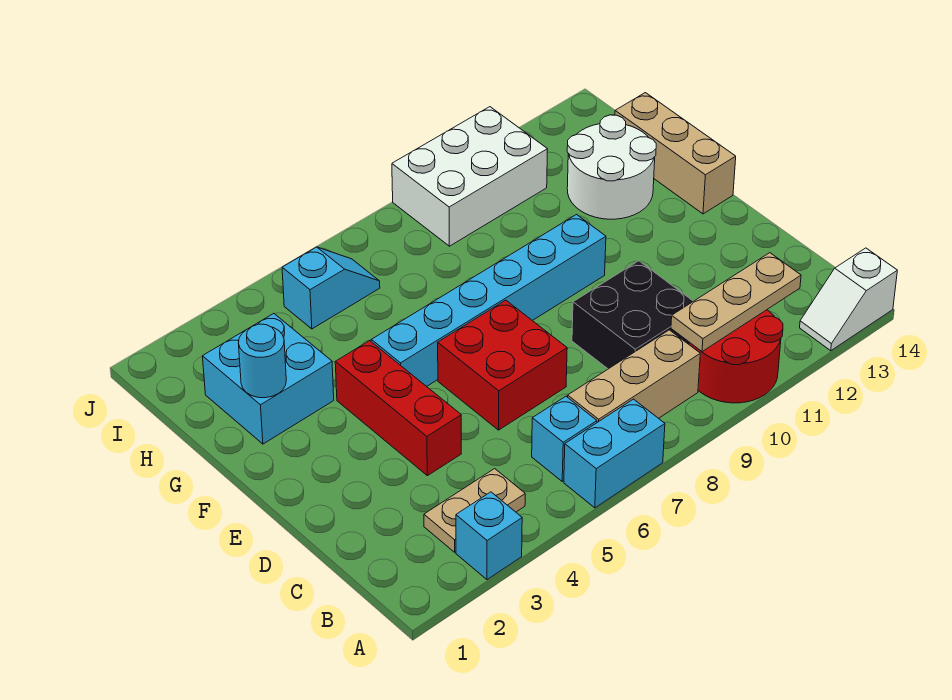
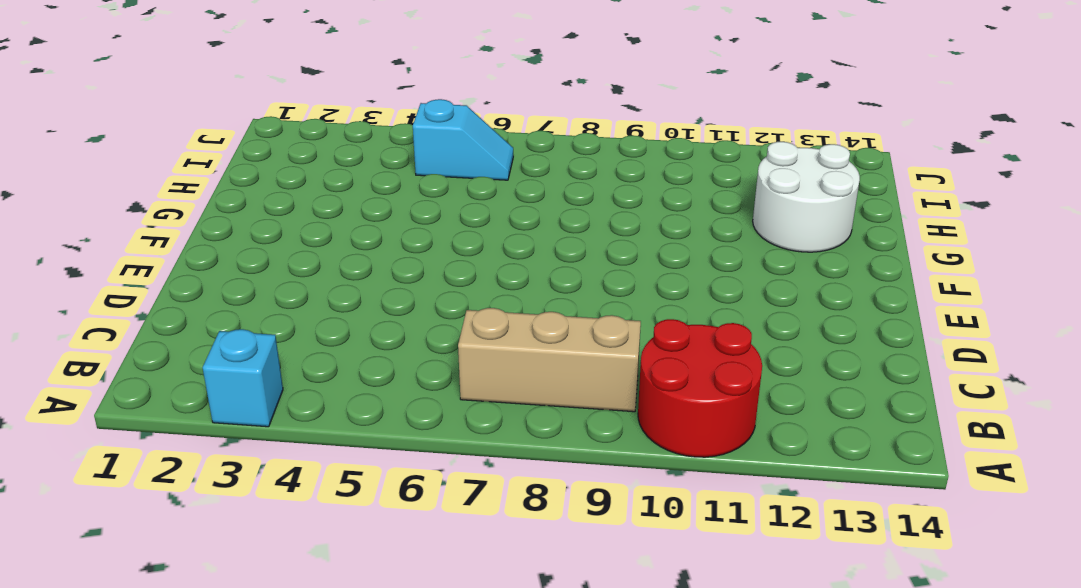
none -> cyan 1x2 brick [564,399,665,508]
none -> white 1x2 slope [800,248,897,351]
none -> tan 1x2 plate [424,469,525,552]

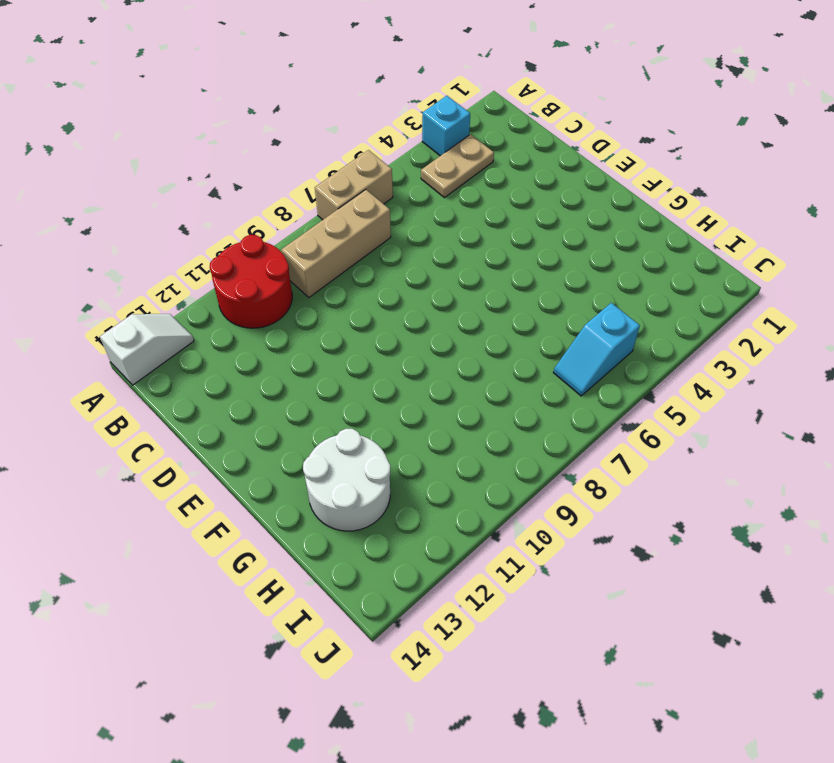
tan 1x2 brick [315,150,393,220] -> cyan 1x2 brick [564,399,665,508]
none -> cyan 1x1 brick [532,396,597,481]
none -> black 2x2 brick [572,261,693,369]
none -> red 1x3 brick [335,341,461,476]

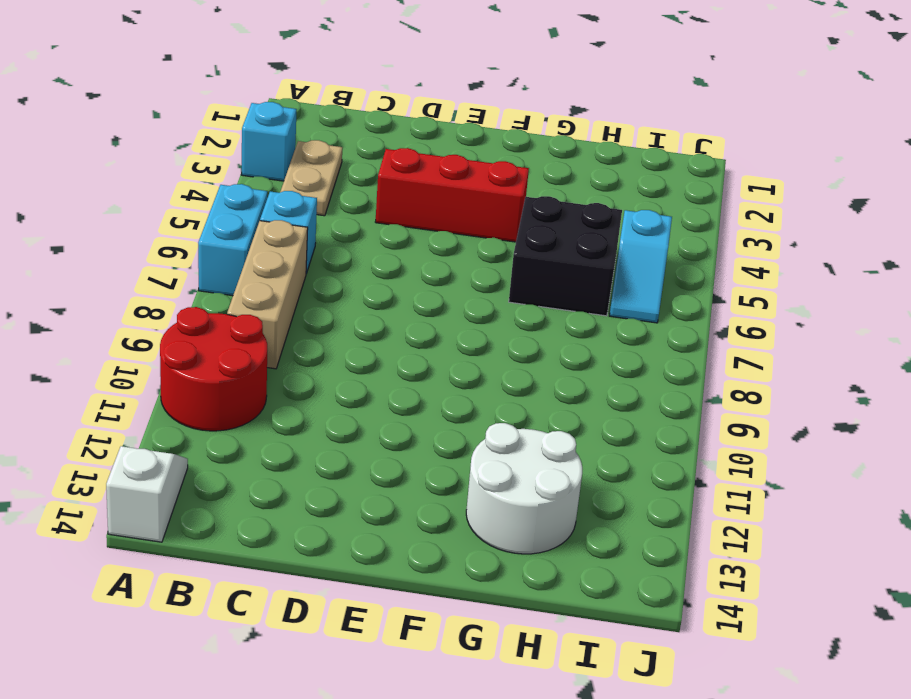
black 2x2 brick [509,196,622,316] -> black 2x2 brick moved to [572,261,693,369]
none -> red 2x2 brick [438,300,567,430]
none -> cyan 1x6 brick [371,215,606,386]
none -> tan 1x3 brick [615,93,736,214]

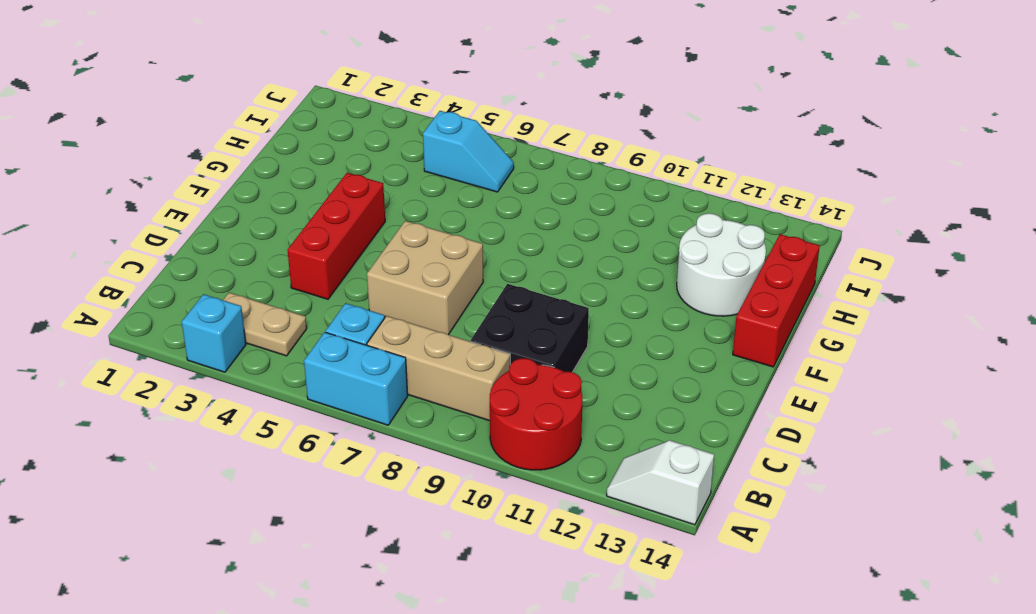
tan 2x2 brick [367,221,483,335] -> red 2x2 brick [438,300,567,430]
red 1x3 brick [733,234,820,367] -> tan 1x3 brick [615,93,736,214]
none -> cyan 1x6 brick [371,215,606,386]
none -> cyan 2x2 brick [202,314,334,444]
none -> white 2x3 brick [392,107,548,246]

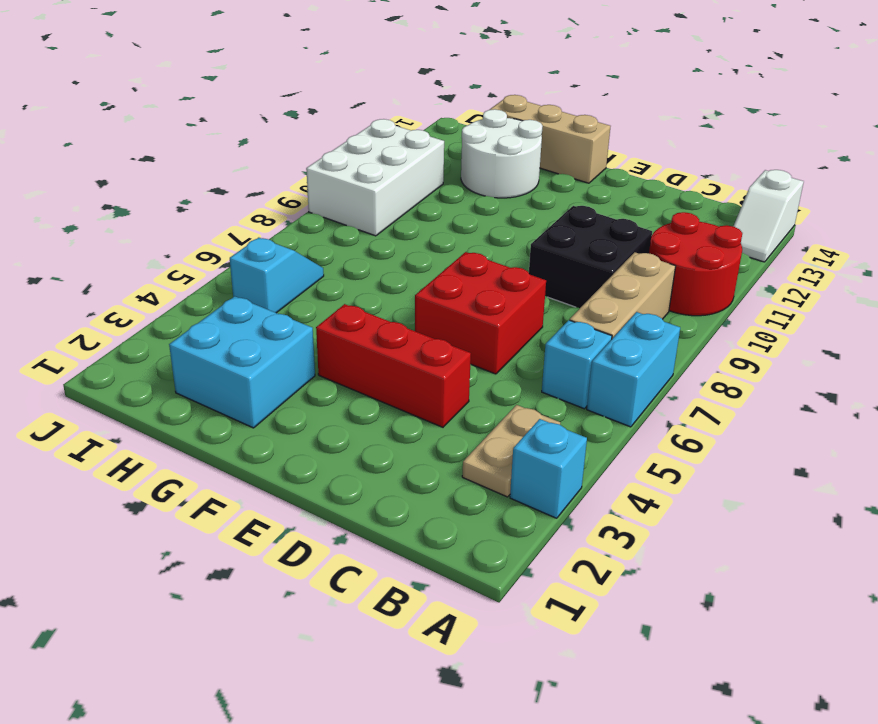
none -> cyan 1x6 brick [371,215,606,386]
none -> tan 1x3 plate [671,253,801,352]
none -> cyan 1x1 round brick [239,324,286,398]

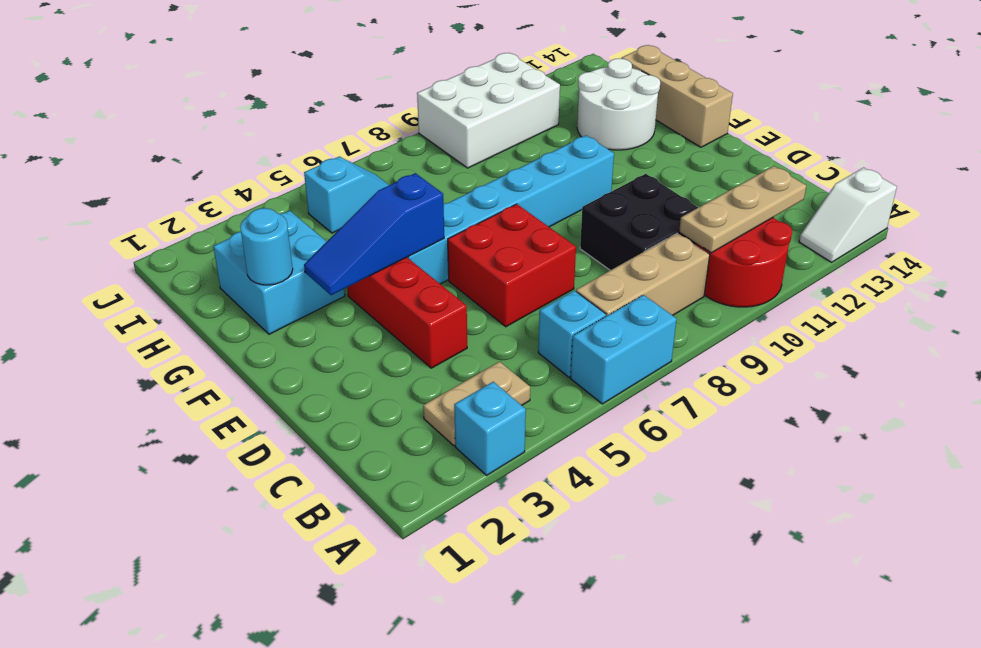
blue 1x3 slope [304,173,444,295] -> none

